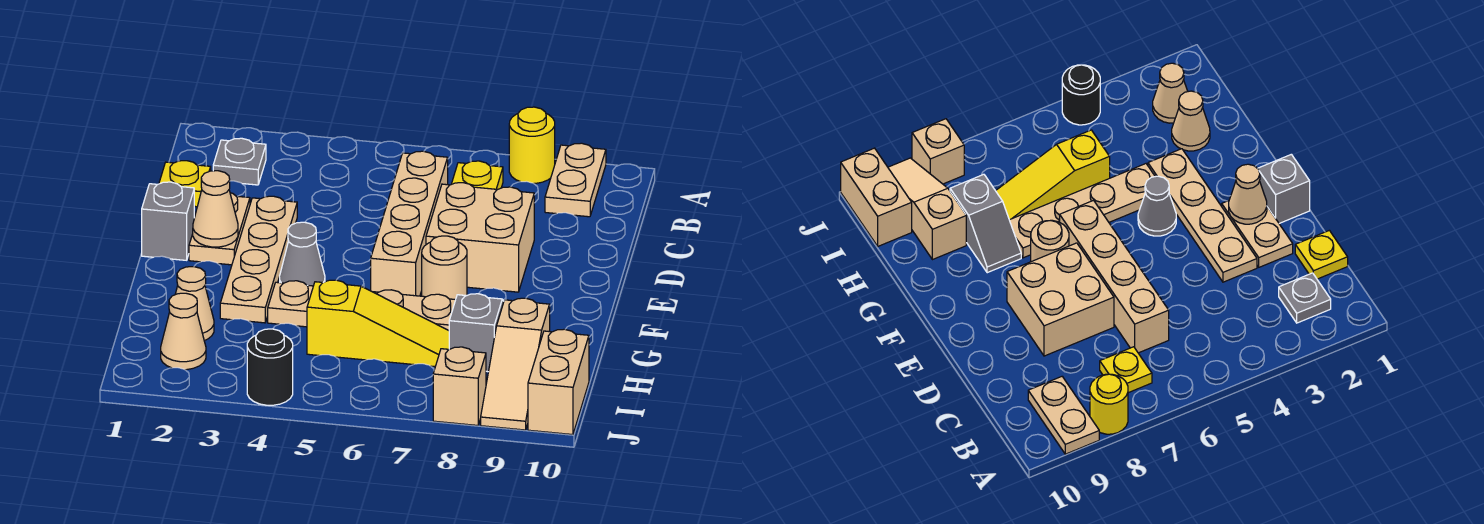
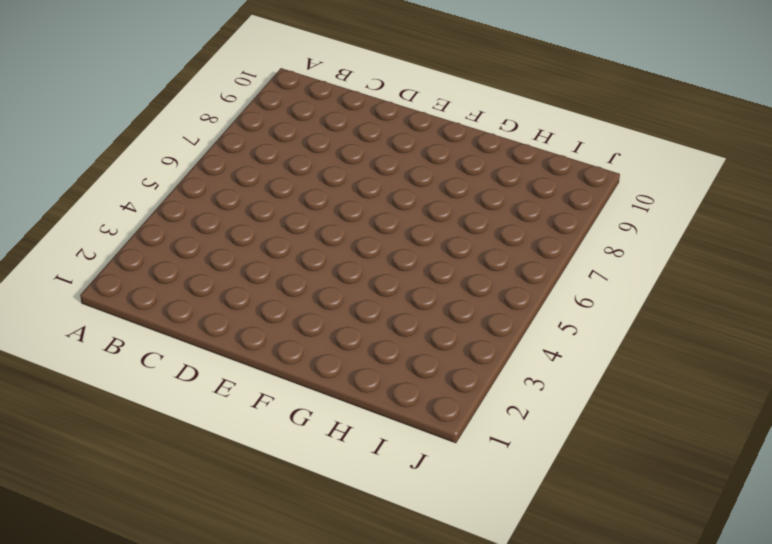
none -> yellow 1x1 round brick [509,107,555,183]
none -> tan 1x2 plate [545,143,606,217]
none -> grey 1x1 plate [213,138,266,185]

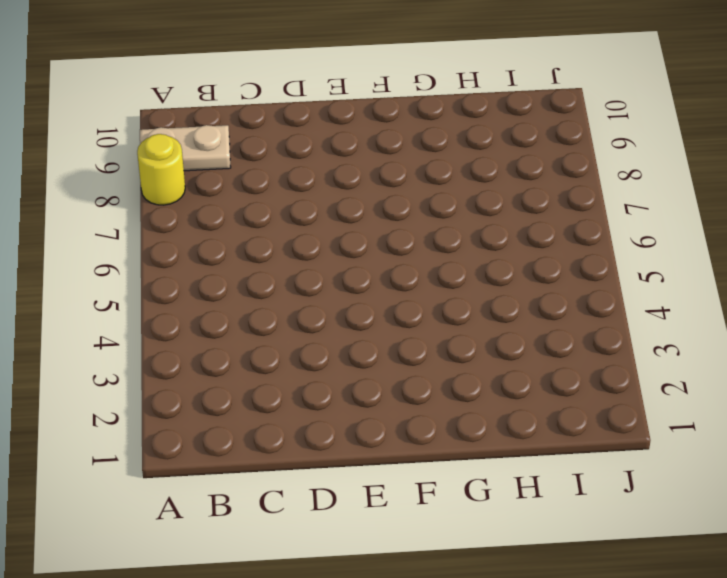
none -> grey 1x1 plate [213,138,266,185]
none -> yellow 1x1 plate [452,161,503,189]
none -> yellow 1x1 plate [159,161,211,207]

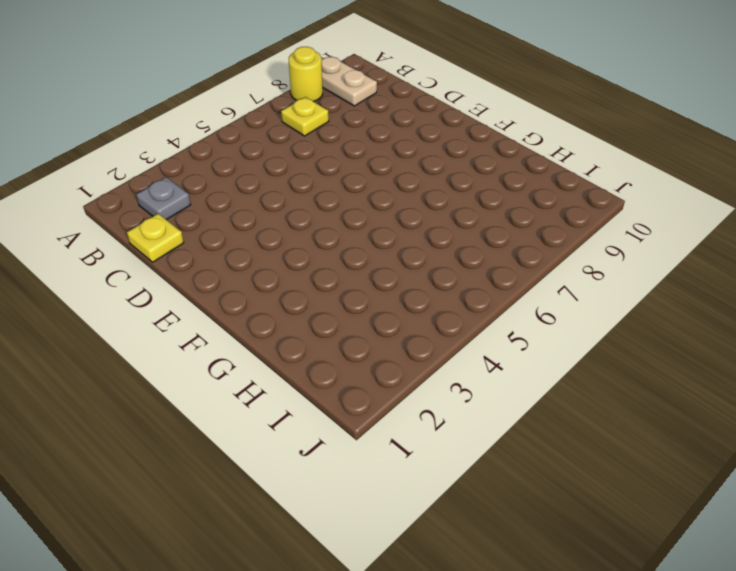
none -> tan 1x4 brick [371,151,448,296]
none -> tan 1x2 plate [189,193,250,265]
none -> tan 1x4 plate [220,196,297,323]

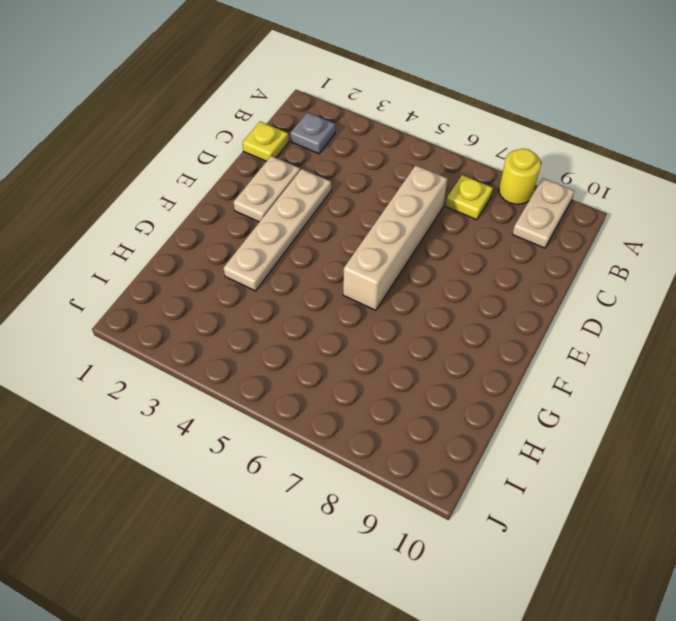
none -> tan 2x2 brick [426,183,534,292]
none -> grey 1x1 brick [142,182,194,260]
none -> grey 1x1 cone [280,222,325,286]

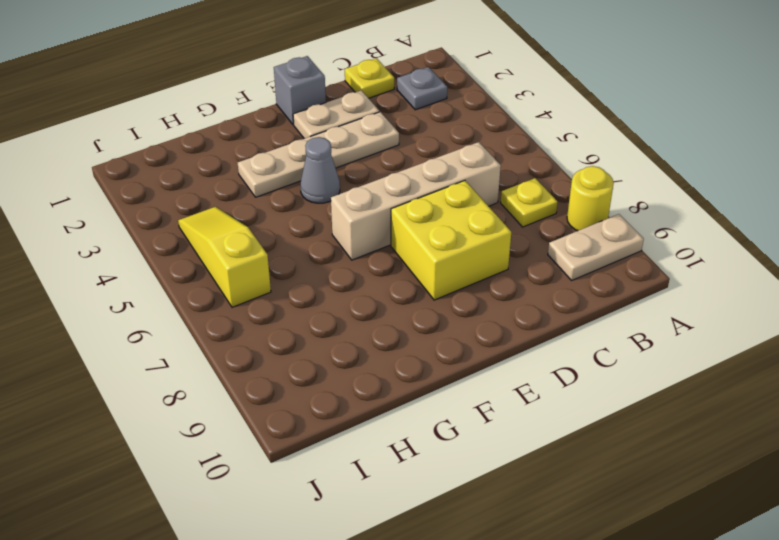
yellow 2x2 brick [391,181,511,300] -> tan 2x2 brick [426,183,534,292]
yellow 1x3 slope [178,207,271,307] -> yellow 1x3 slope turned to [307,280,449,366]
none -> tan 1x1 round brick [422,236,467,300]
none -> tan 1x4 plate [268,281,455,330]
none -> grey 1x2 slope [449,294,504,372]

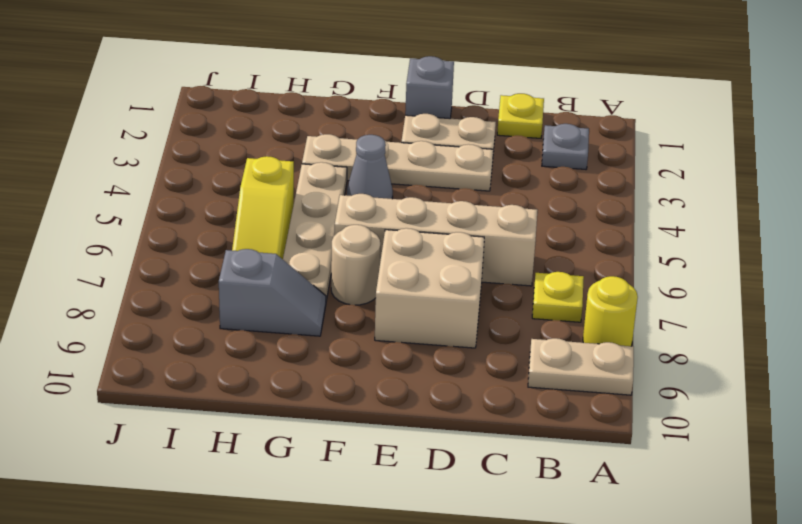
none -> tan 1x1 cone [175,267,214,341]
none -> tan 1x3 slope [481,298,550,430]
none -> tan 1x1 cone [161,293,206,370]

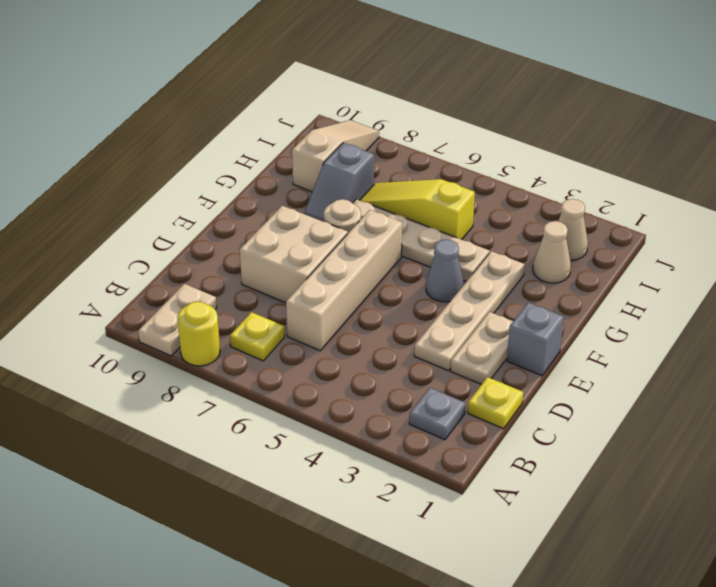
none -> tan 1x2 brick [528,329,589,435]
none -> black 1x1 round brick [247,329,293,405]
none -> tan 1x1 brick [433,347,486,425]

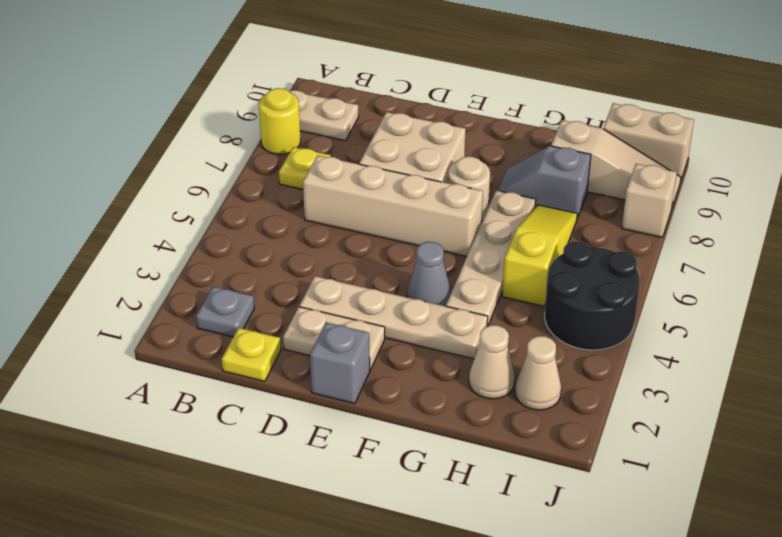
black 2x2 round brick [545,241,640,350] -> black 1x1 round brick [247,329,293,405]
none -> tan 1x1 cone [193,171,238,247]

